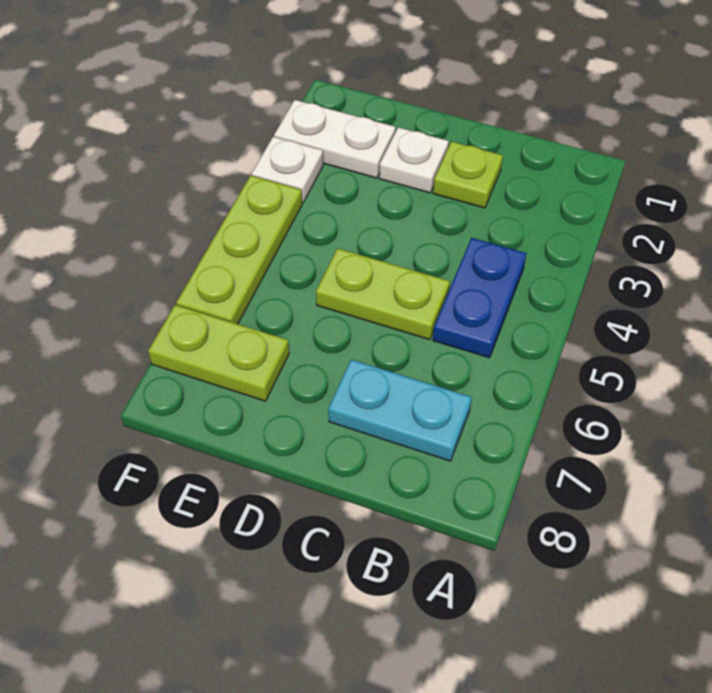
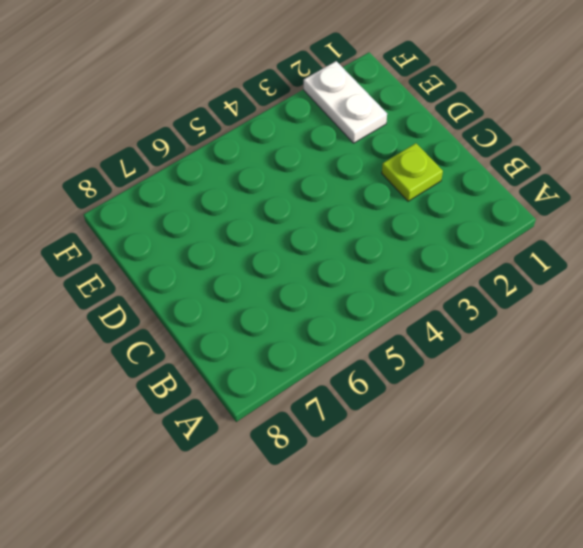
none -> blue 1x2 plate [433,238,526,358]
none -> cyan 1x2 plate [328,359,472,461]

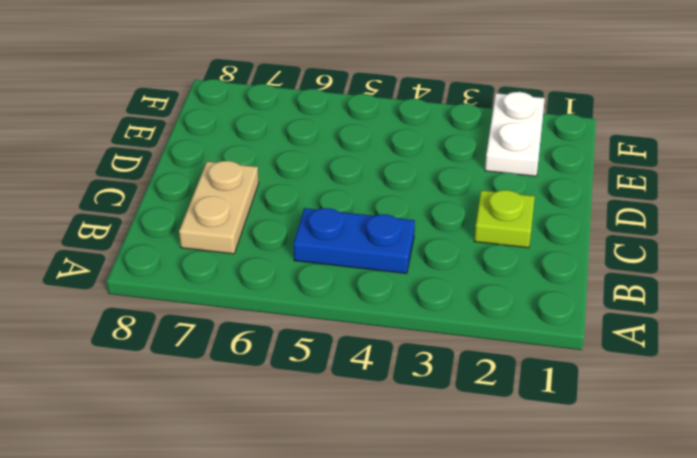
tan 1x2 plate [179,161,259,254] -> cyan 1x2 plate [328,359,472,461]
none -> lime 1x2 plate [316,248,450,340]
none -> white 1x1 plate [379,127,449,193]

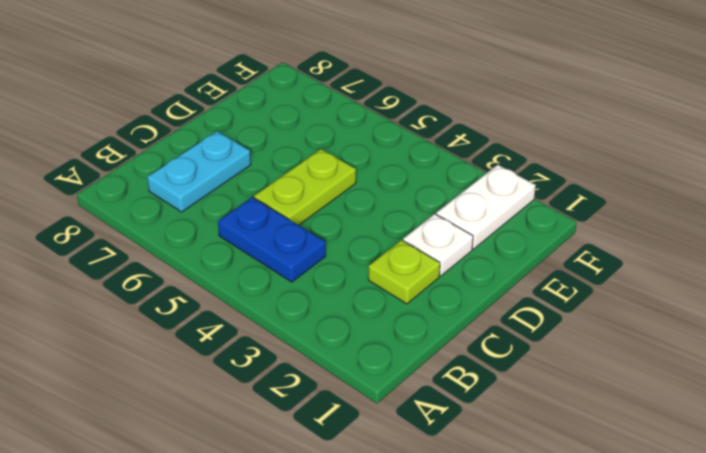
none -> lime 1x2 plate [148,305,289,401]
none -> white 1x1 plate [252,137,323,203]

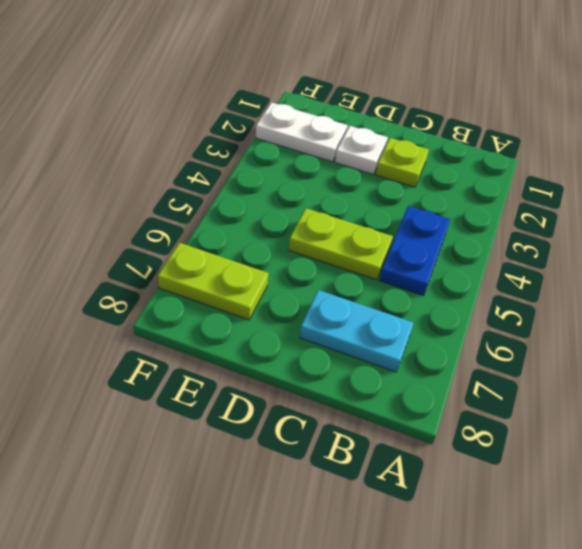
none -> white 1x1 plate [252,137,323,203]
none -> lime 1x3 plate [176,175,302,324]

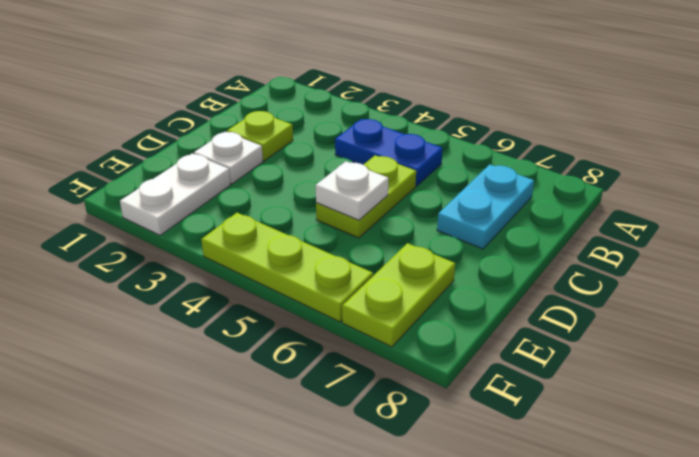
white 1x1 plate [316,161,389,220] -> white 1x1 plate moved to [252,137,323,203]

